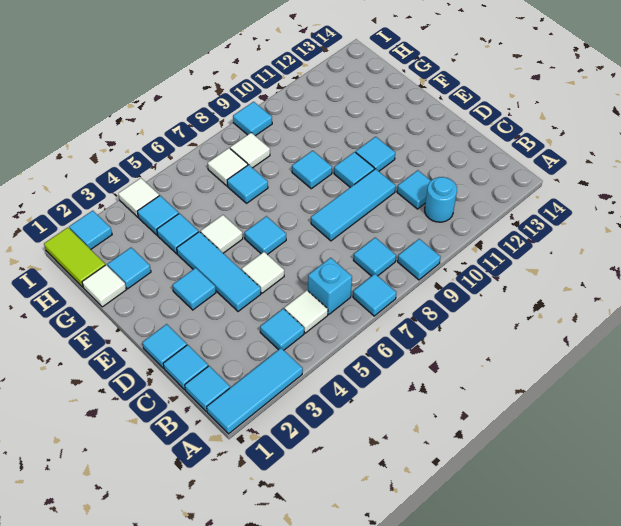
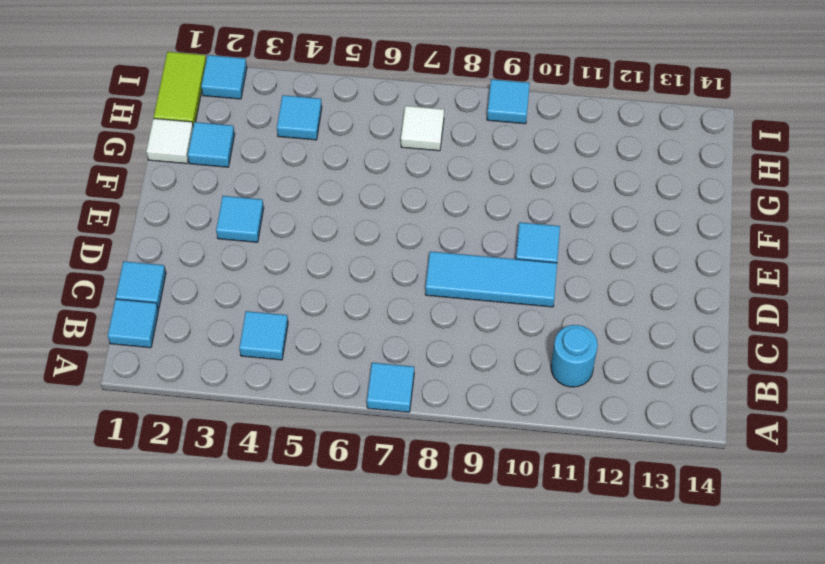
none -> cyan 1x3 tile [207,348,303,434]
none -> cyan 1x1 tile [398,239,441,280]
none -> white 1x1 tile [284,290,328,333]
none -> cyan 1x1 brick [308,258,352,314]

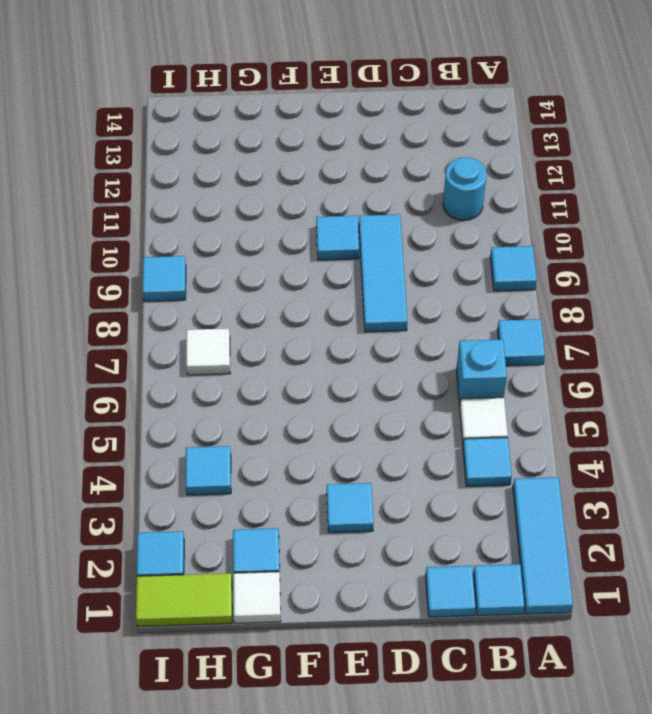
none -> cyan 1x1 tile [354,238,396,276]
none -> cyan 1x1 tile [397,170,431,209]
none -> cyan 1x1 tile [142,324,187,368]
none -> cyan 1x3 tile [177,232,261,311]

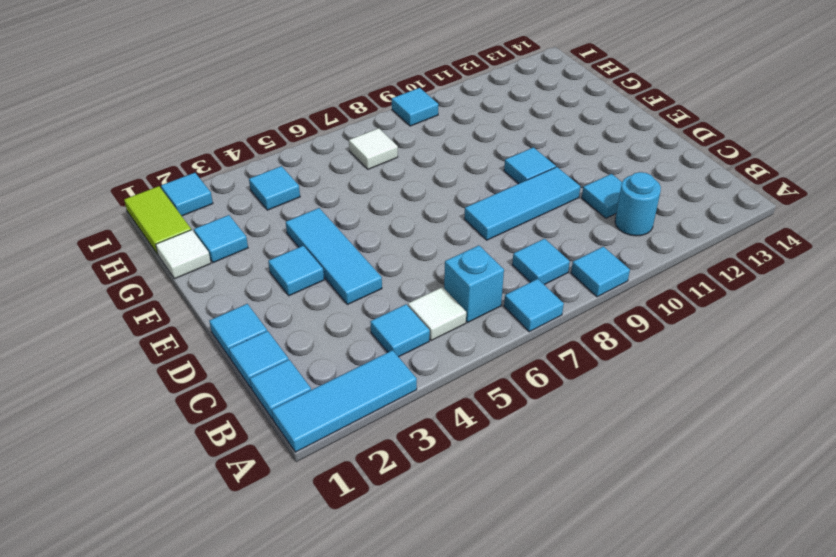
none -> white 1x1 tile [242,252,284,293]
none -> cyan 1x1 tile [244,216,286,255]
none -> cyan 1x1 tile [356,137,395,171]
none -> white 1x1 tile [201,215,243,253]

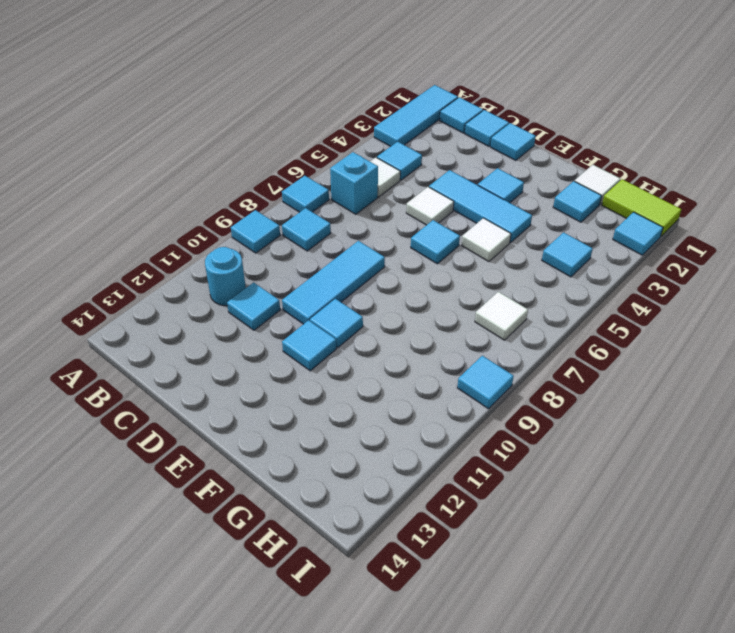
none -> cyan 1x1 tile [292,151,332,189]
none -> cyan 1x1 tile [157,213,199,254]
none -> cyan 1x1 tile [227,165,268,203]
none -> white 1x1 tile [230,133,270,168]

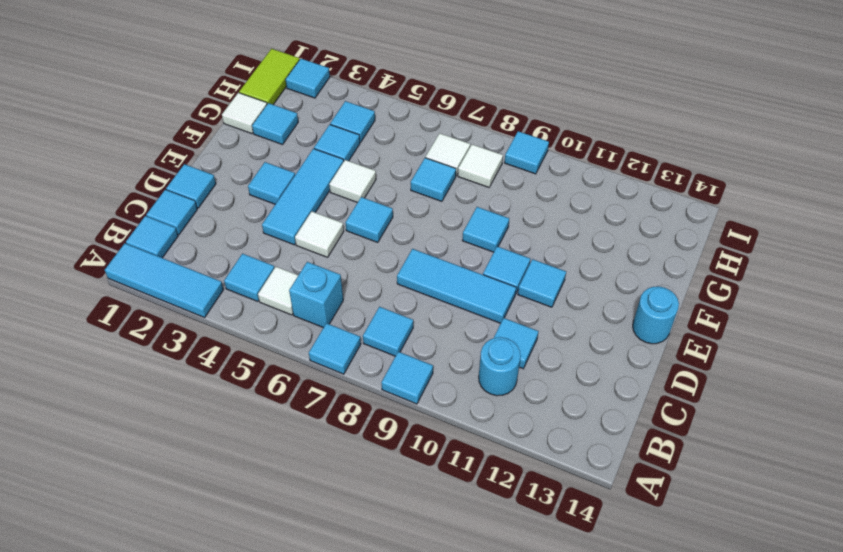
cyan 1x1 round brick [633,286,679,344] -> none
none -> white 1x1 tile [118,178,159,217]

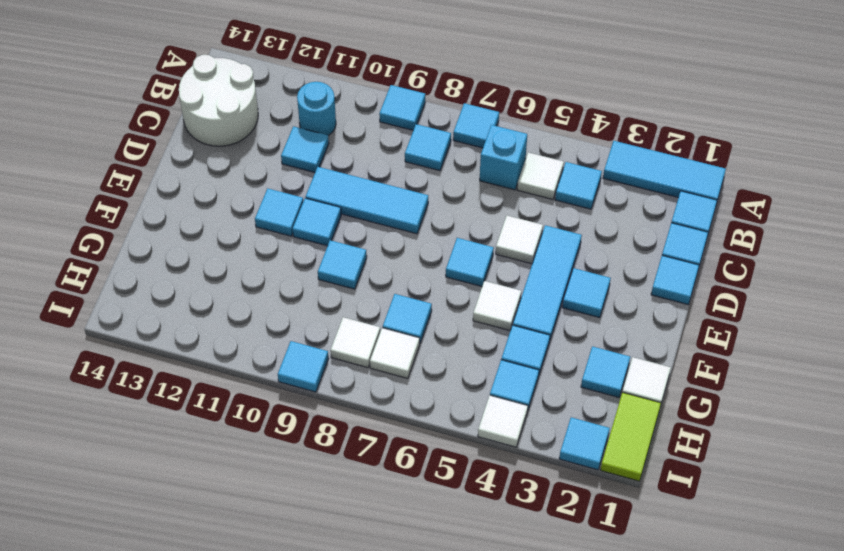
white 2x2 round brick [179,55,258,146] -> none

